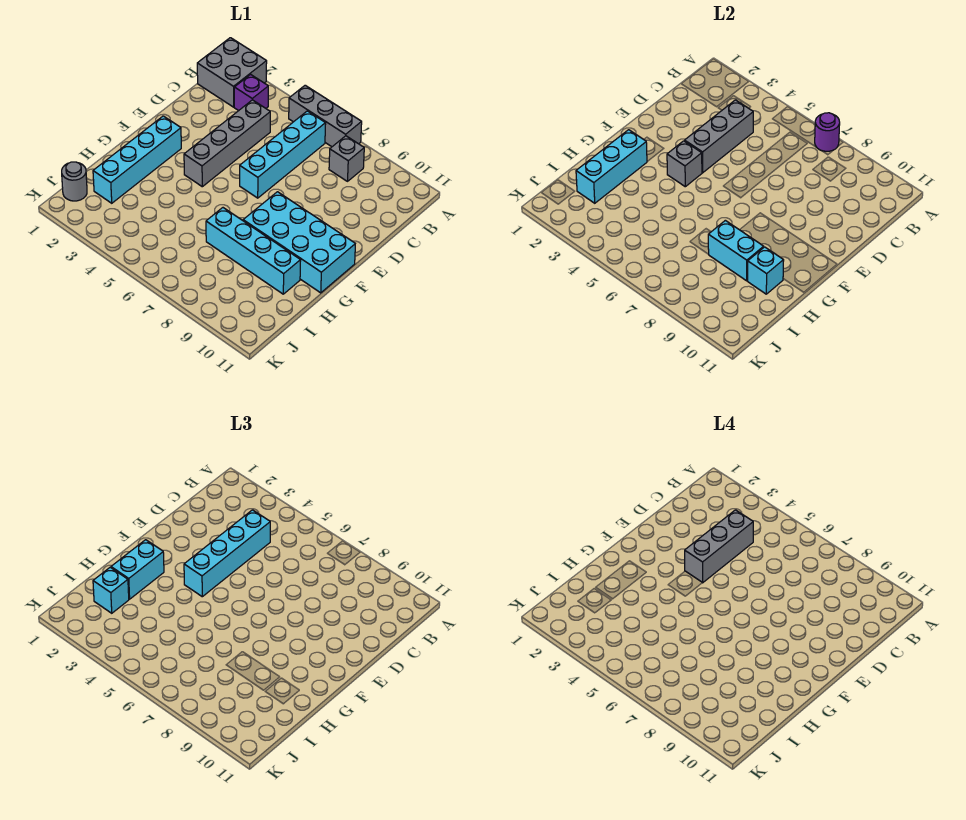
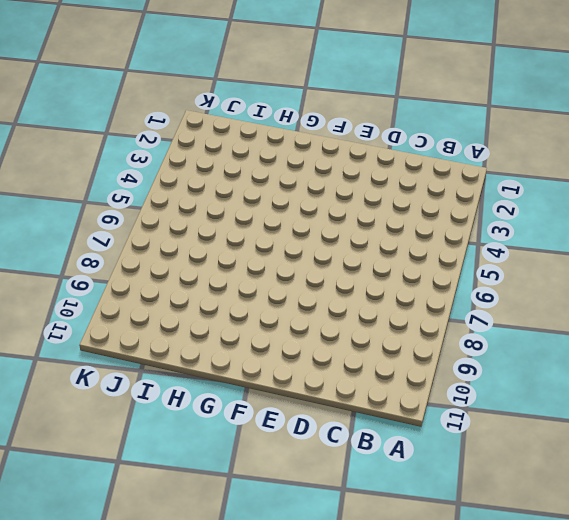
none -> grey 2x2 brick [197,38,267,107]
none -> grey 1x3 brick [289,85,362,147]
none -> purple 1x1 brick [234,74,268,111]

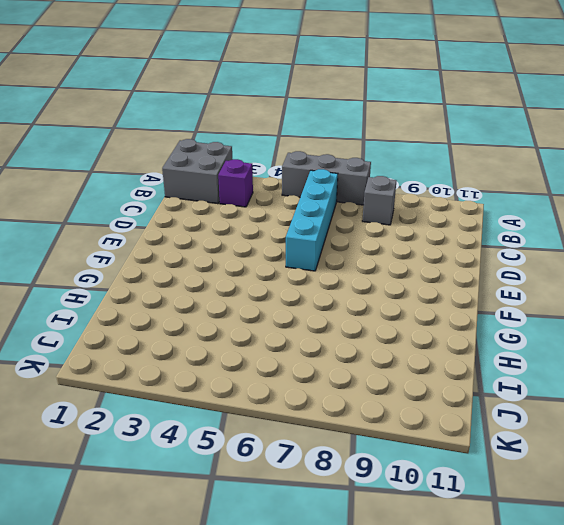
none -> grey 1x4 brick [184,100,270,187]
none -> cyan 1x4 brick [93,116,181,203]
none -> cyan 2x4 brick [243,192,355,293]

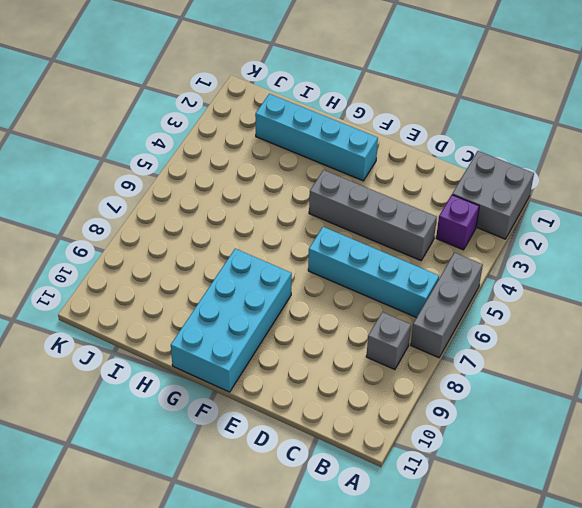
none -> cyan 1x4 brick [206,208,301,294]
none -> grey 1x1 round brick [62,162,87,201]
none -> purple 1x1 round brick [815,113,840,151]

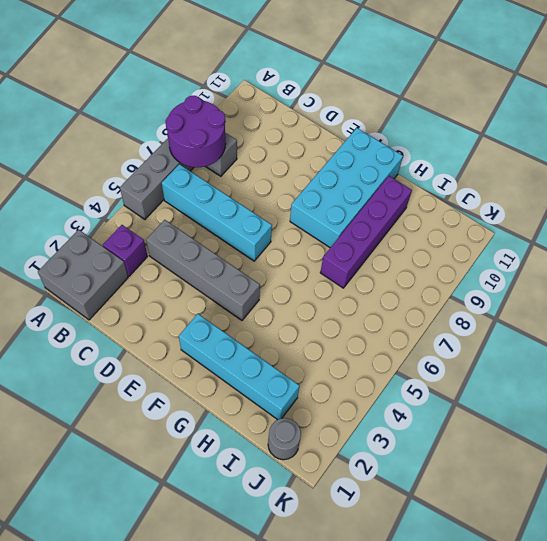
purple 2x2 round brick [165,96,226,167] -> purple 1x1 round brick [815,113,840,151]
purple 1x4 brick [320,176,412,288] -> cyan 1x4 brick [206,208,301,294]
none -> grey 1x3 brick [685,100,753,173]
none -> grey 1x1 brick [667,141,702,187]
none -> cyan 1x3 brick [576,130,647,203]

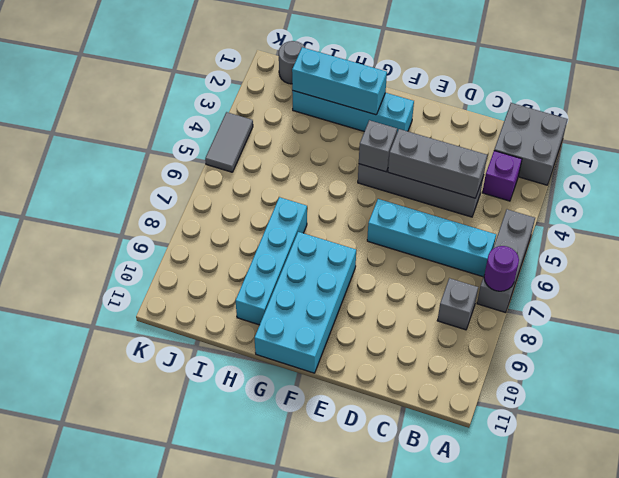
grey 1x2 tile [205,112,253,172] -> none
none -> cyan 1x2 brick [708,220,764,281]
none -> cyan 1x1 brick [748,247,784,294]
none -> cyan 1x4 brick [184,510,270,597]

